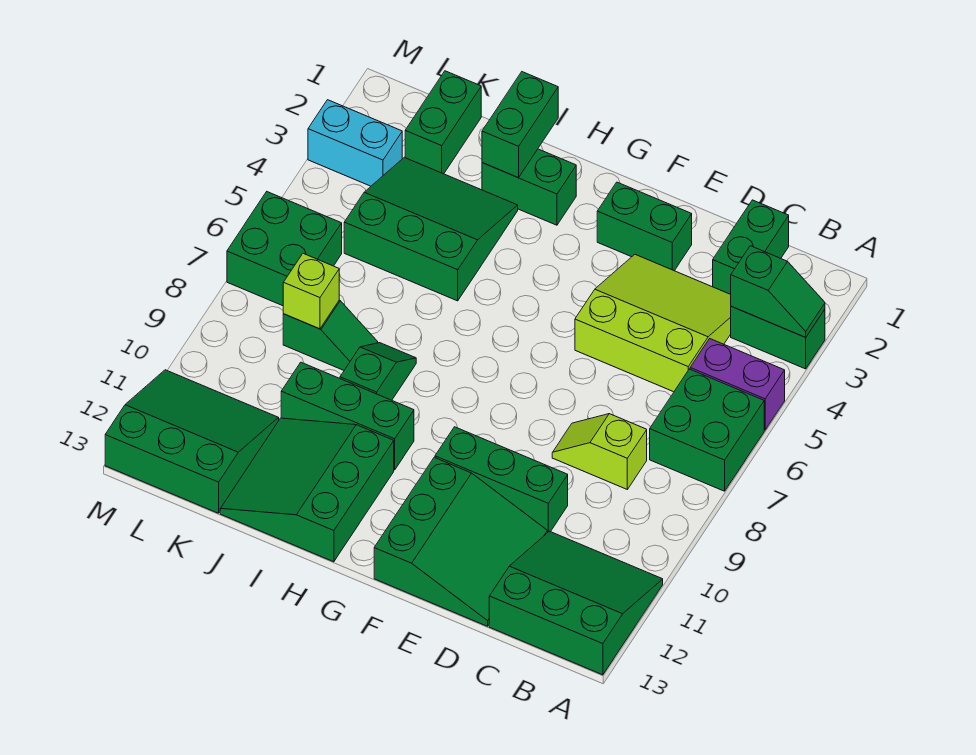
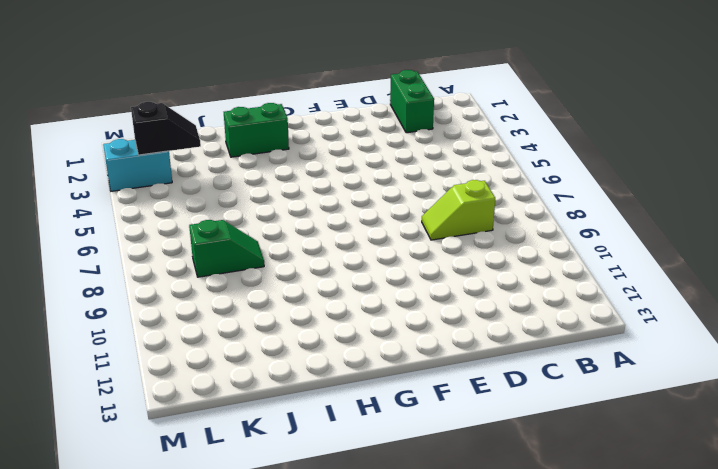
black 1x2 slope [131,102,201,155] -> none
none -> green 1x2 brick [731,306,825,369]
none -> purple 1x2 brick [690,339,785,430]
none -> green 2x2 brick [650,369,764,491]

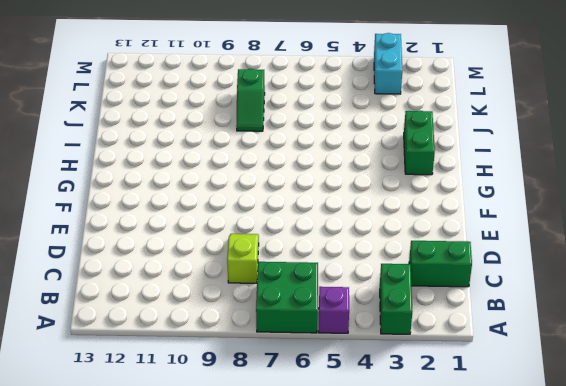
purple 1x1 brick [319,287,349,333] -> purple 1x2 brick [690,339,785,430]
none -> green 3x3 slope [489,531,663,675]
none -> lime 3x3 slope [575,254,731,392]
none -> green 1x3 brick [435,427,568,532]

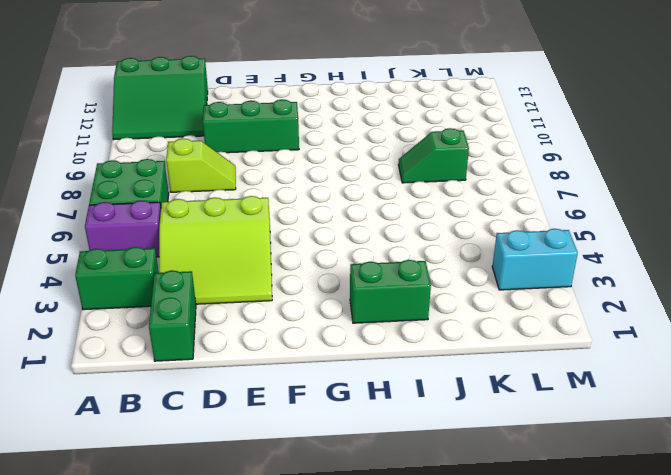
none -> green 3x3 slope [374,457,548,626]
none -> green 1x2 brick [597,182,692,271]
none -> green 1x3 brick [281,362,414,470]

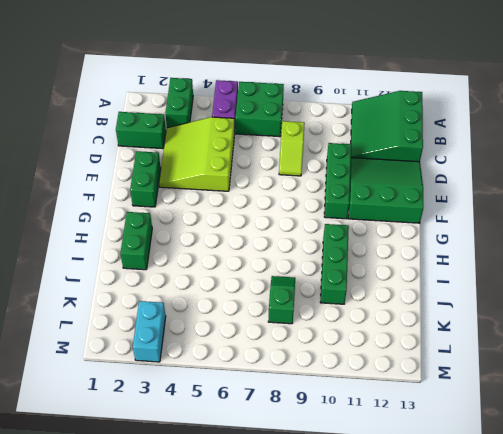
none -> green 3x3 slope [220,418,394,562]
none -> green 3x3 slope [344,157,518,301]
none -> green 1x2 slope [340,343,416,400]

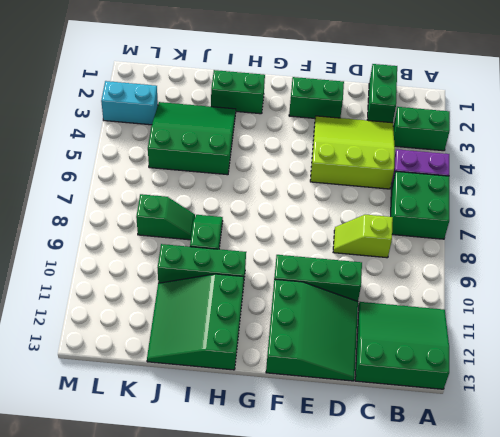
none -> green 1x2 brick [405,71,481,174]
none -> green 3x3 slope [105,370,279,513]
none -> green 2x2 brick [227,192,342,306]

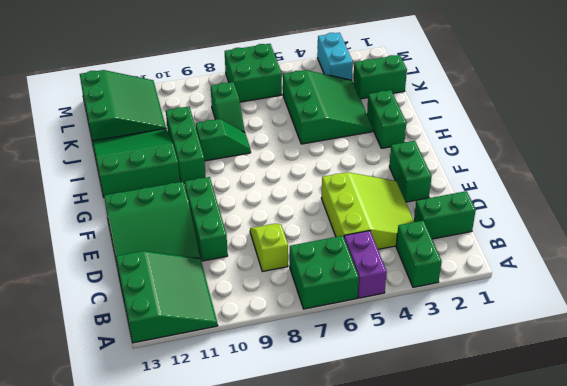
none -> green 1x2 slope [731,246,825,337]
none -> green 1x2 brick [482,72,558,178]
none -> lime 1x1 brick [283,254,339,329]

